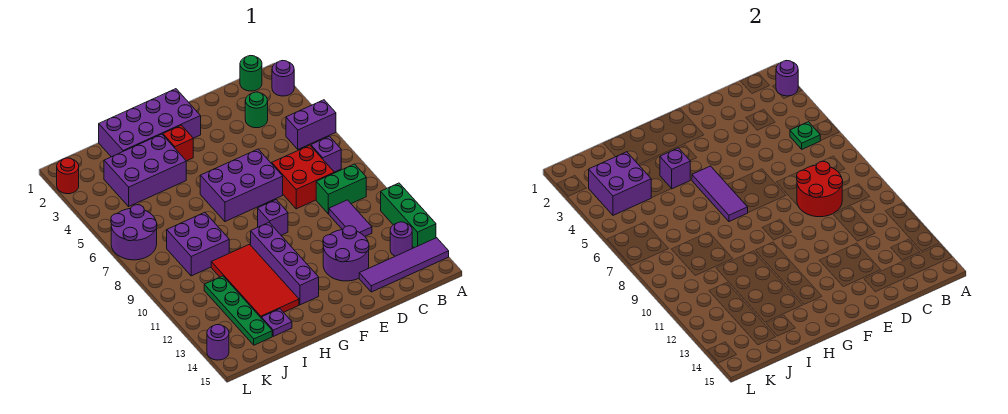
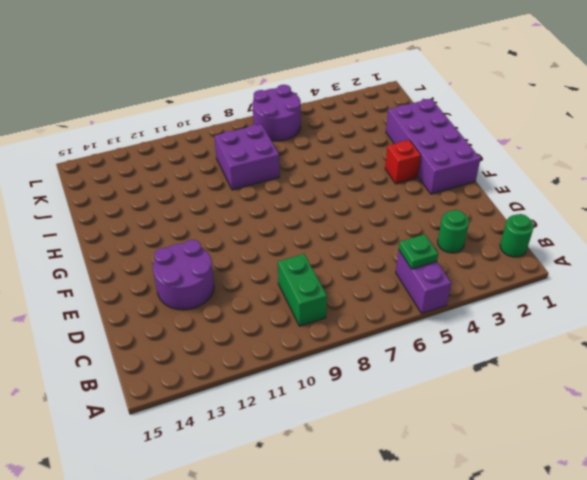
none -> purple 1x1 round brick [272,61,294,96]
none -> green 1x3 brick [381,183,436,248]
none -> purple 1x4 tile [359,238,449,292]
none -> purple 1x1 brick [311,136,341,172]

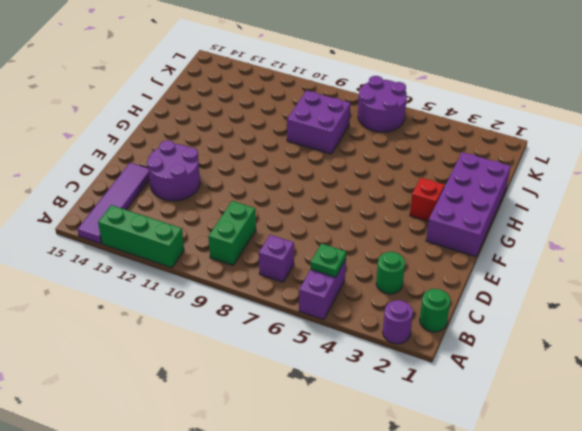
none -> purple 1x1 round brick [390,222,412,256]
none -> red 2x2 brick [272,145,334,209]
none -> purple 1x2 tile [329,200,372,236]
none -> purple 2x3 brick [200,149,283,221]

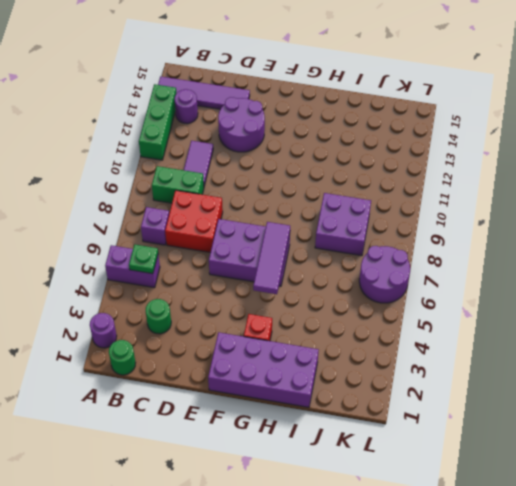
none -> purple 1x1 brick [258,200,288,235]
none -> purple 1x4 brick [251,223,319,305]
none -> purple 2x3 brick [104,134,186,206]
none -> red 2x4 tile [211,244,299,317]

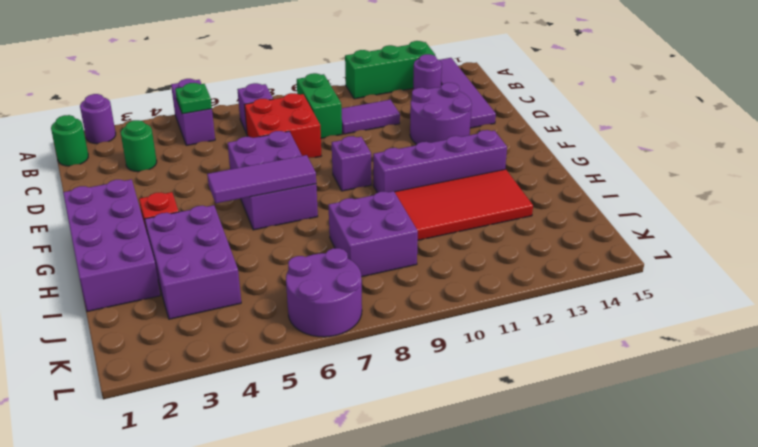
none -> purple 1x1 plate [261,309,292,336]
none -> green 1x4 plate [204,276,272,345]
none -> red 1x1 round brick [57,158,79,194]
none -> purple 1x1 round brick [207,325,229,360]

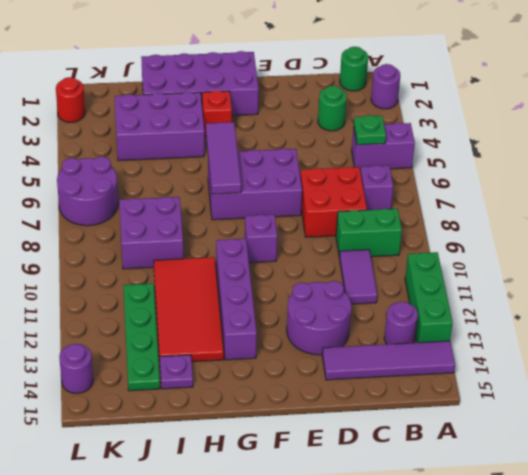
none -> purple 1x1 round brick [776,61,798,96]
none -> red 2x2 round brick [797,161,843,217]
none -> purple 1x1 brick [660,148,690,189]
none -> purple 2x2 brick [589,152,651,215]

